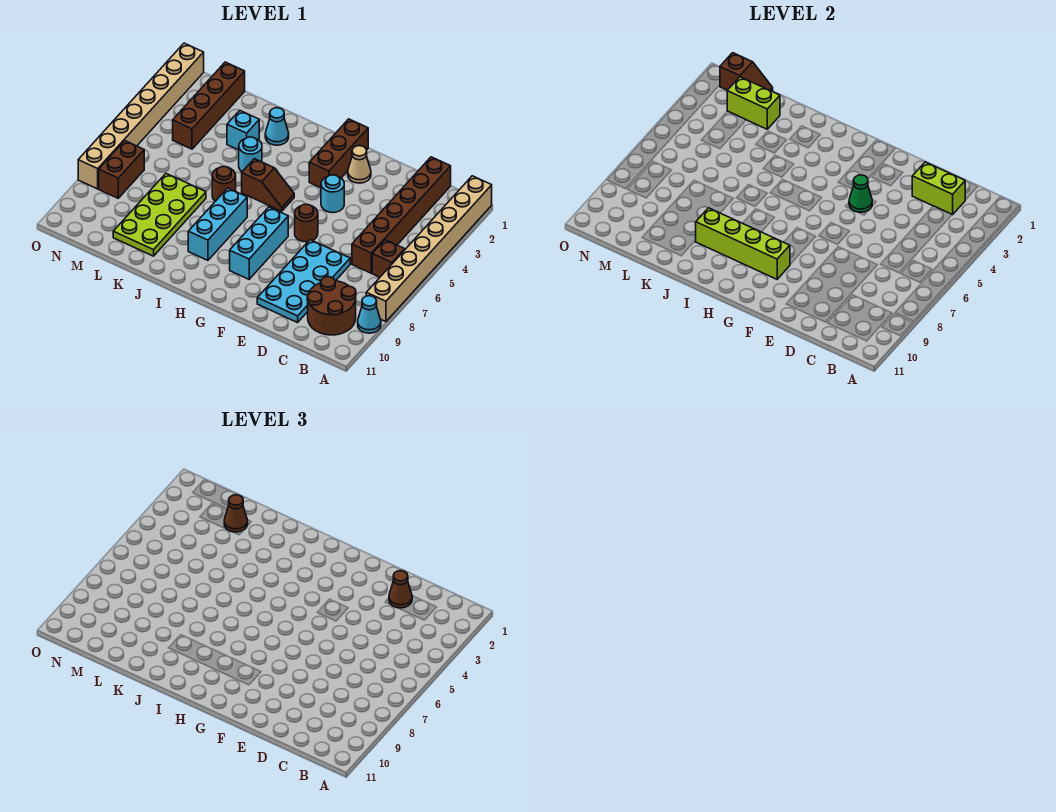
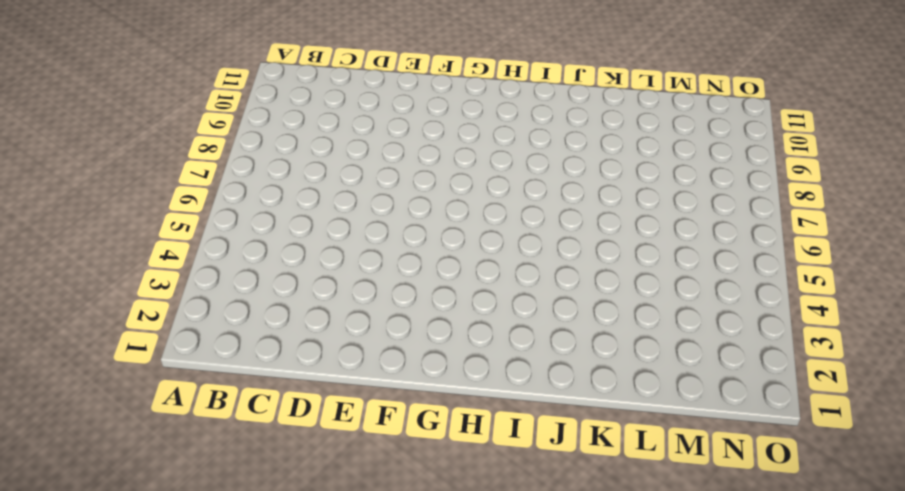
none -> tan 1x8 brick [366,176,492,322]
none -> cyan 1x1 cone [358,296,381,333]
none -> brown 1x1 brick [372,240,405,277]

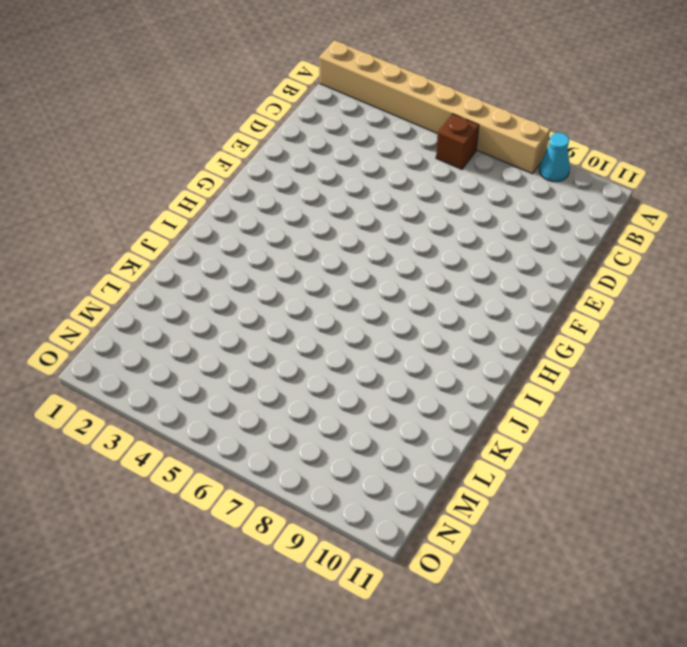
none -> brown 2x2 round brick [307,277,356,335]
none -> brown 1x6 brick [352,157,451,273]
none -> cyan 2x4 plate [257,240,350,323]

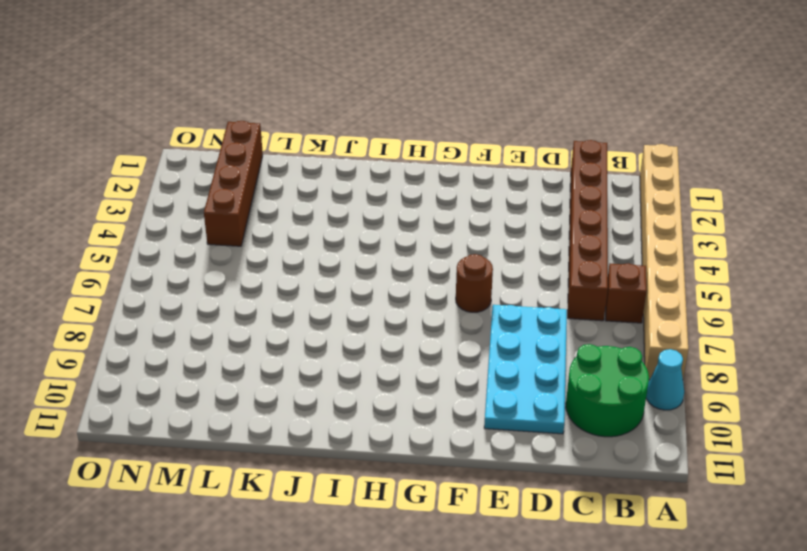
green 2x2 round brick [566,344,649,437] -> brown 2x2 round brick [307,277,356,335]
none -> tan 1x1 cone [348,146,371,183]
none -> cyan 1x1 round brick [321,175,344,213]
none -> brown 1x3 brick [309,119,368,188]

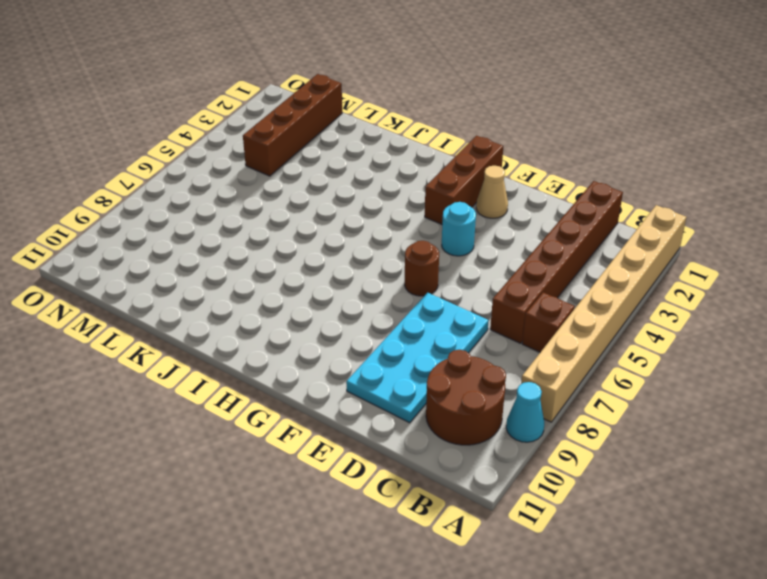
none -> cyan 1x3 brick [230,207,288,279]
none -> brown 1x2 slope [242,159,294,211]
none -> cyan 1x3 brick [188,188,247,260]

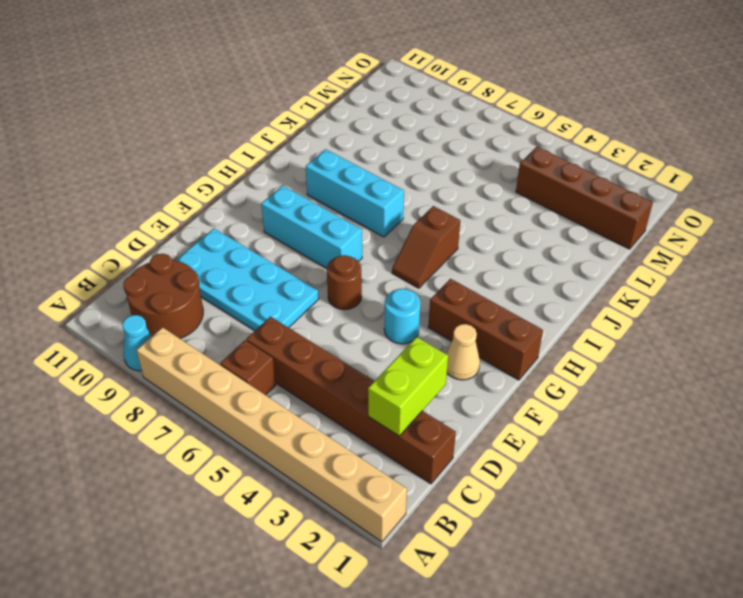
none -> cyan 1x1 cone [265,108,289,145]
none -> cyan 1x1 round brick [239,137,262,172]
none -> brown 1x1 round brick [212,166,236,201]

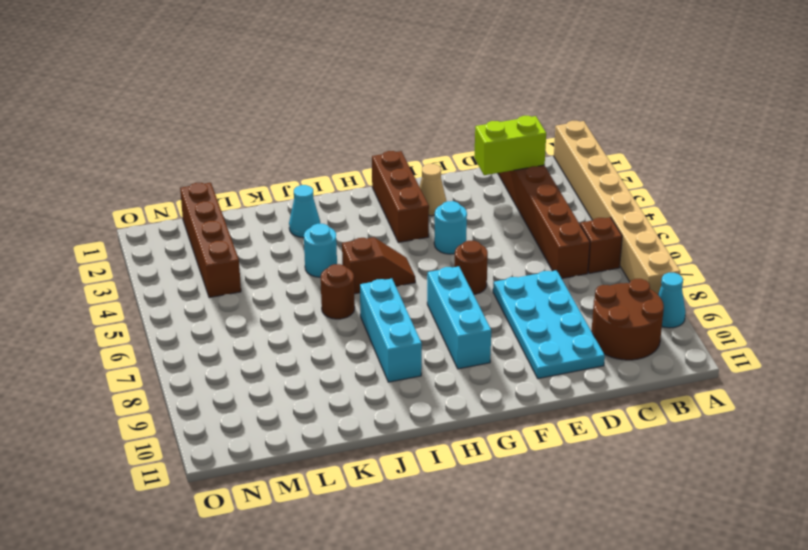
none -> cyan 1x1 brick [227,111,259,150]
none -> lime 2x4 plate [113,174,206,256]
none -> brown 1x2 brick [99,141,144,198]

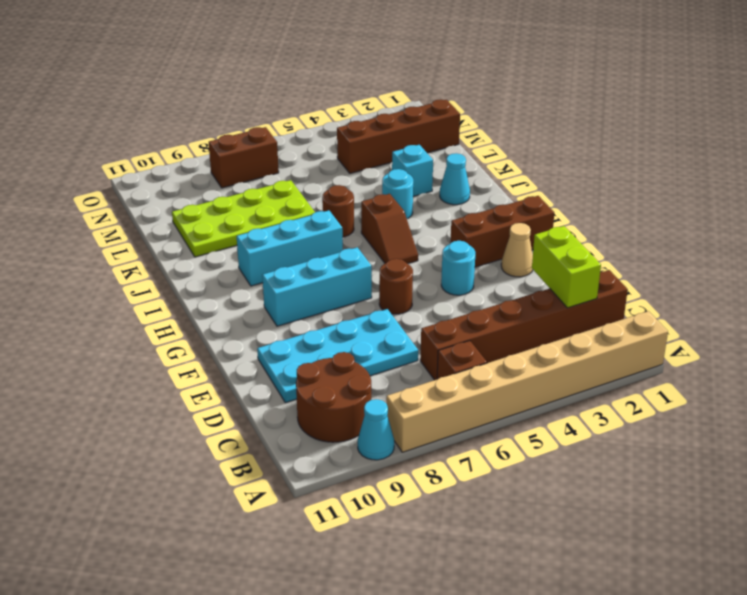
none -> tan 1x8 brick [78,43,204,189]
none -> green 1x1 cone [849,175,872,212]
none -> lime 1x4 brick [695,208,790,279]

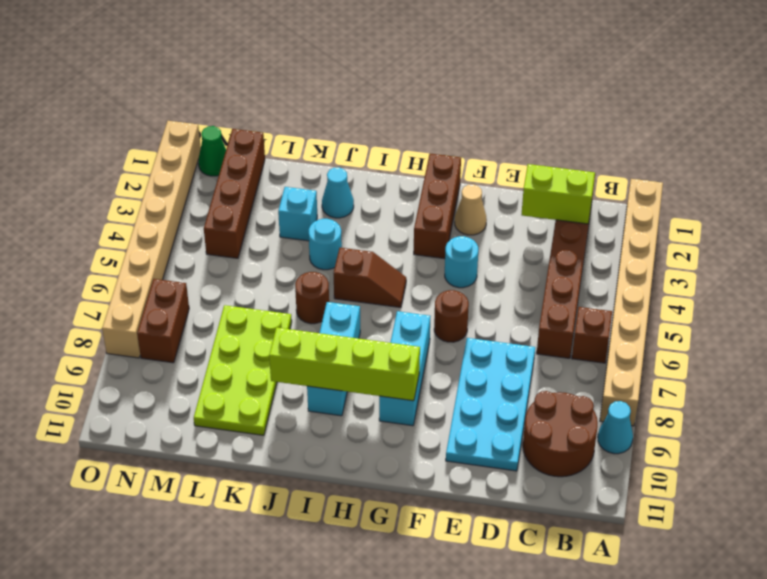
green 1x1 cone [198,126,226,176] -> green 1x1 cone moved to [849,175,872,212]
none -> lime 1x2 brick [727,77,780,129]
none -> brown 1x2 slope [720,53,773,92]
none -> brown 1x1 cone [389,571,412,608]

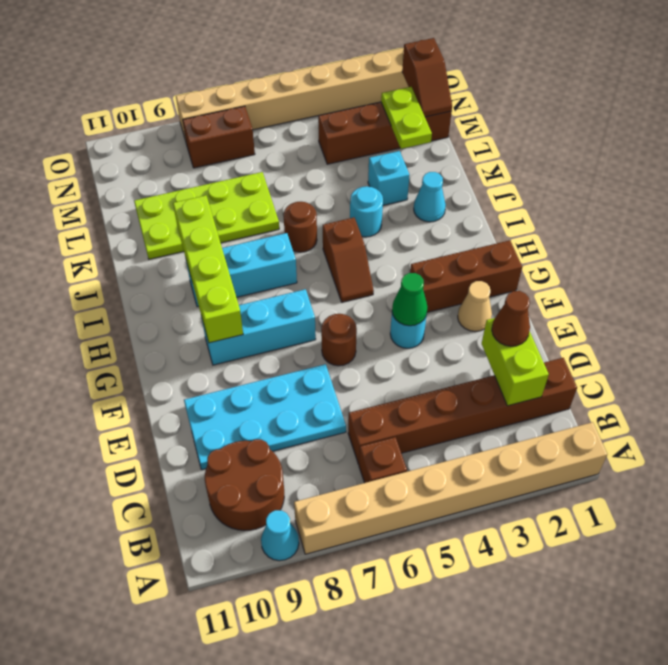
lime 1x2 plate [381,87,432,149] -> lime 1x2 brick [727,77,780,129]
none -> brown 1x1 cone [224,495,248,532]

